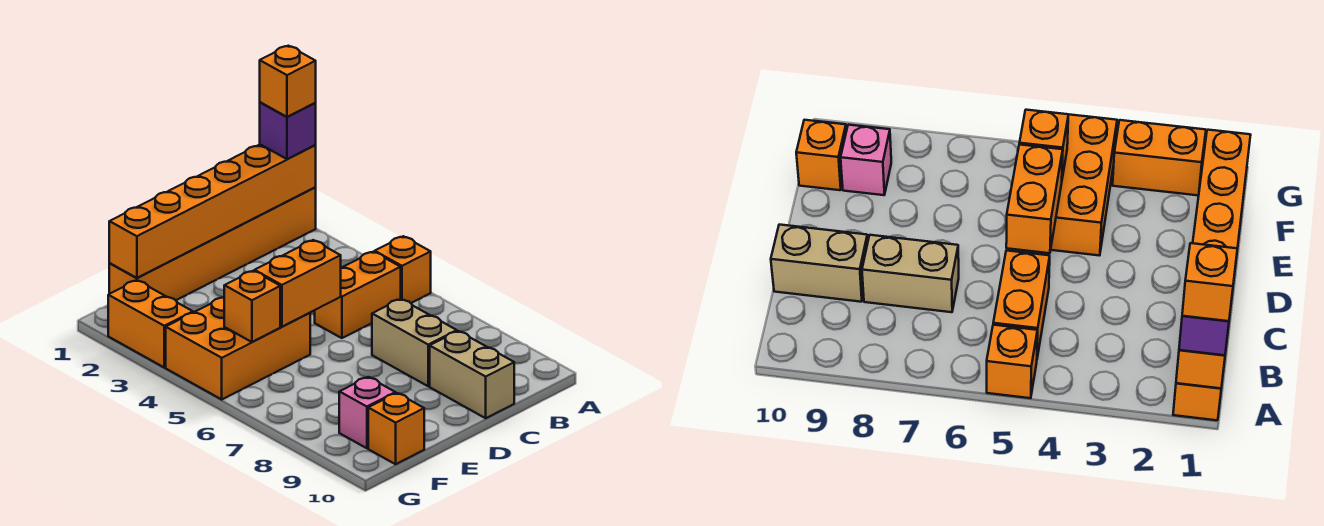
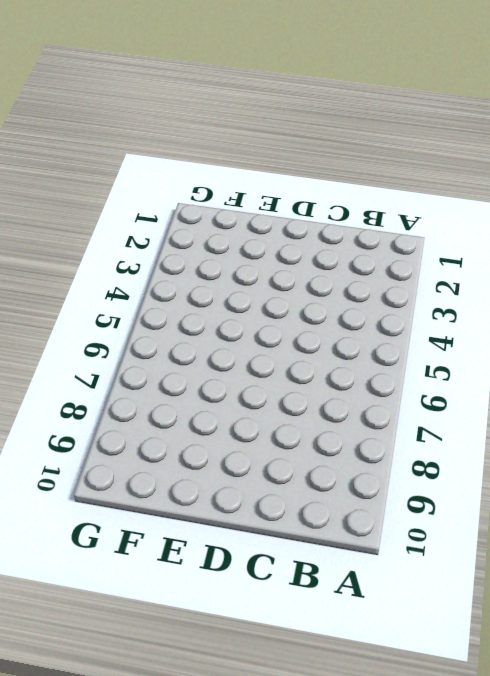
none -> orange 1x6 brick [109,188,316,300]
none -> orange 1x1 brick [375,236,431,303]
none -> orange 1x2 brick [315,252,401,338]

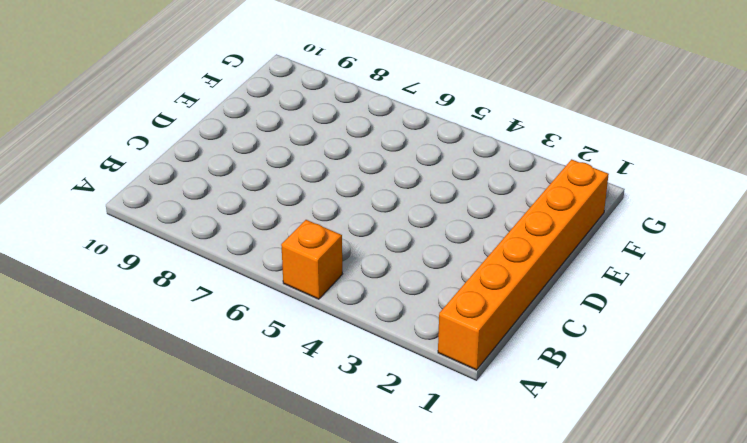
none -> orange 1x2 brick [315,252,401,338]
none -> tan 1x2 brick [372,299,457,386]
none -> tan 1x2 brick [430,331,514,418]

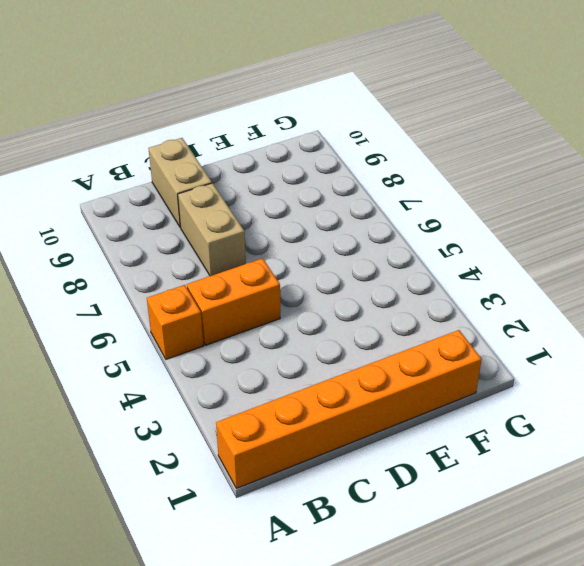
none -> orange 2x3 brick [166,297,310,399]
none -> pink 1x1 brick [339,377,395,448]
none -> orange 1x1 brick [368,393,424,464]

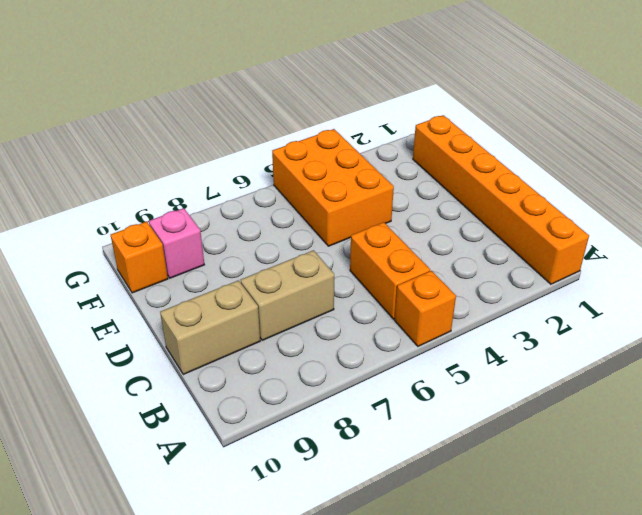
none -> orange 1x2 brick [108,280,193,367]
none -> orange 1x6 brick [109,145,316,278]
none -> orange 1x2 brick [255,240,341,327]

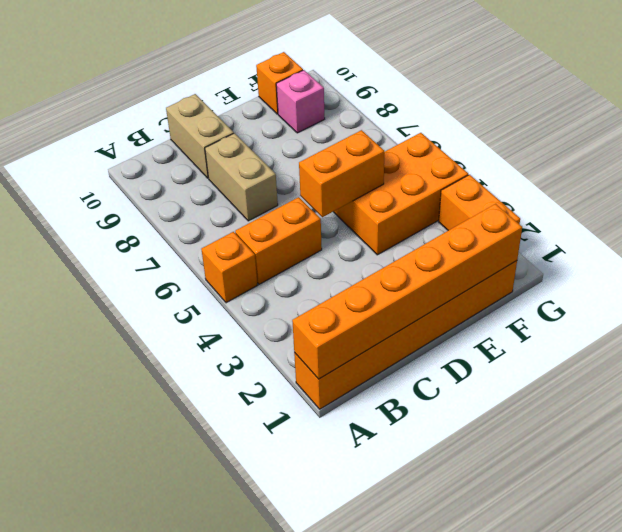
none -> orange 1x1 brick [224,271,280,342]
none -> purple 1x1 brick [260,102,316,159]
none -> orange 1x1 brick [260,46,316,117]

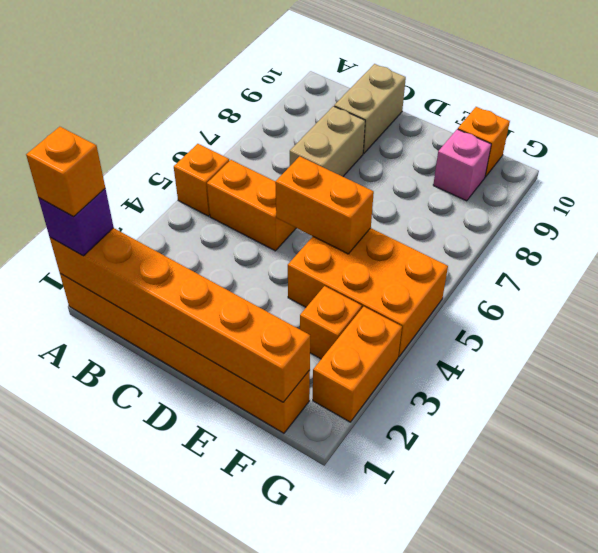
orange 1x1 brick [300,286,362,359] -> orange 1x1 brick moved to [224,271,280,342]

